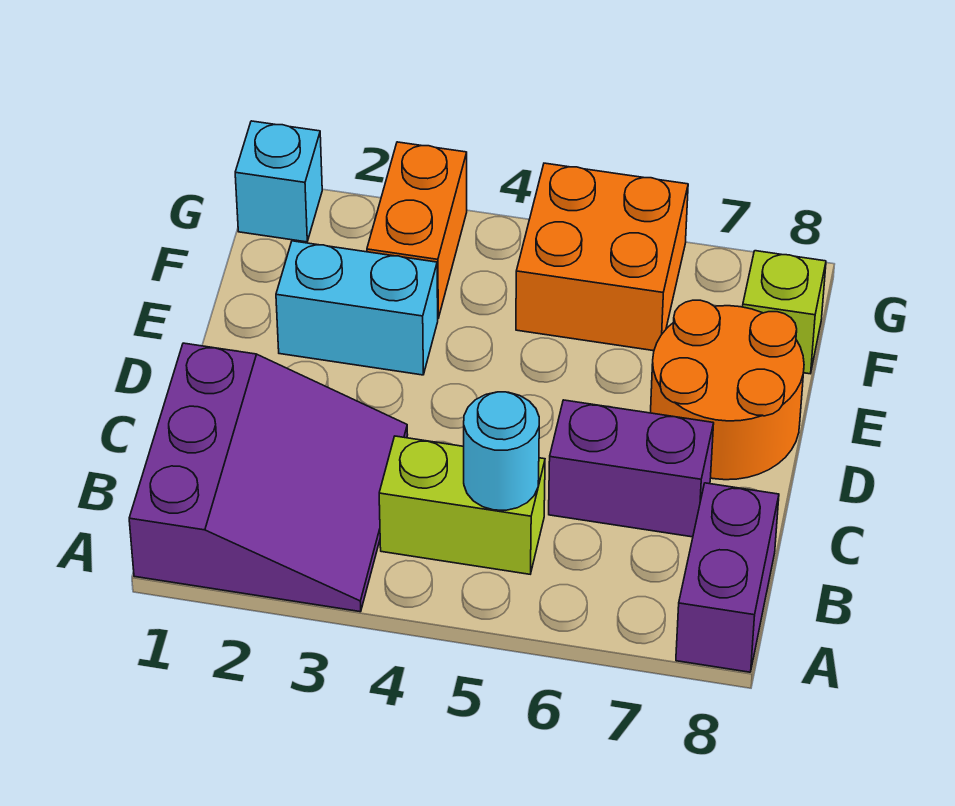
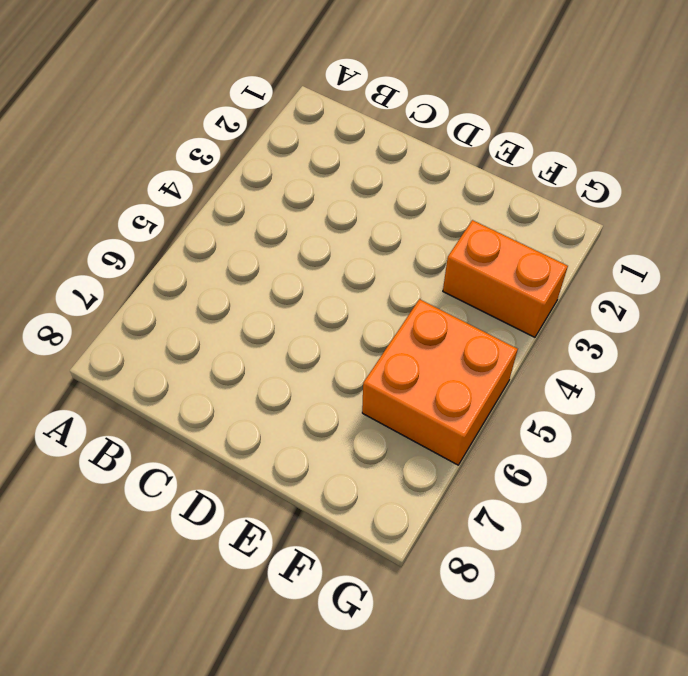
none -> purple 3x3 slope [129,343,408,612]
none -> purple 1x2 brick [676,483,779,672]

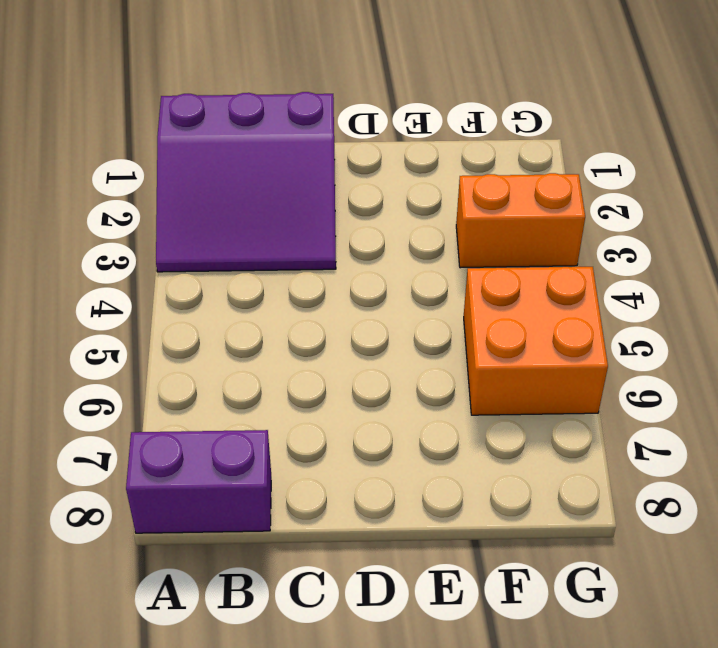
none -> lime 1x2 brick [379,436,545,574]
none -> purple 1x2 brick [549,400,714,537]

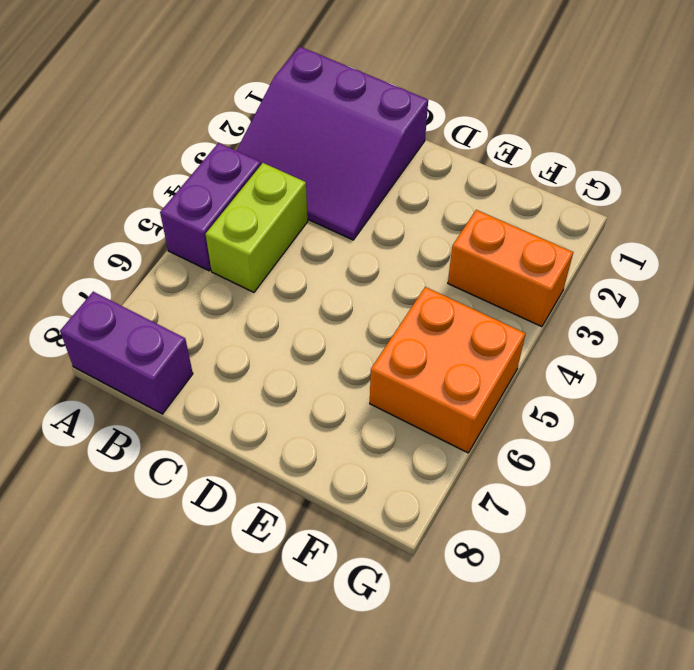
purple 1x2 brick [160,143,261,271] -> purple 1x2 brick moved to [549,400,714,537]
none -> orange 2x2 round brick [651,300,804,480]
none -> cyan 1x2 brick [276,241,438,375]

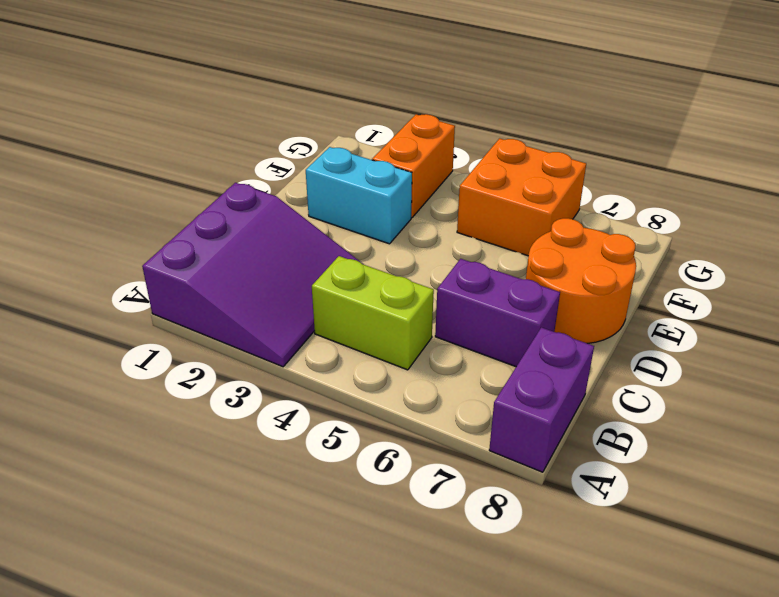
none -> lime 1x1 brick [743,251,826,374]
none -> cyan 1x1 brick [235,121,322,242]

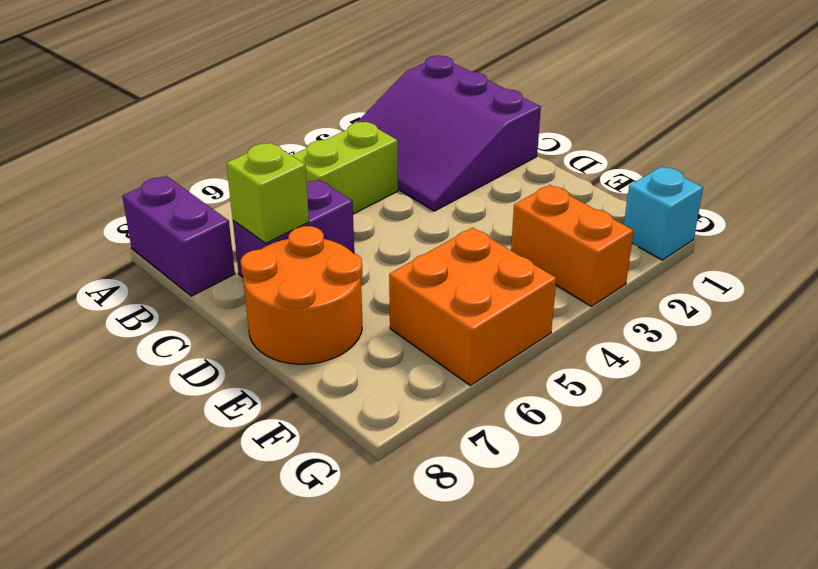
lime 1x1 brick [226,143,309,244] -> lime 1x1 brick moved to [743,251,826,374]
none -> cyan 1x2 brick [276,241,438,375]
none -> cyan 1x1 round brick [464,392,539,510]

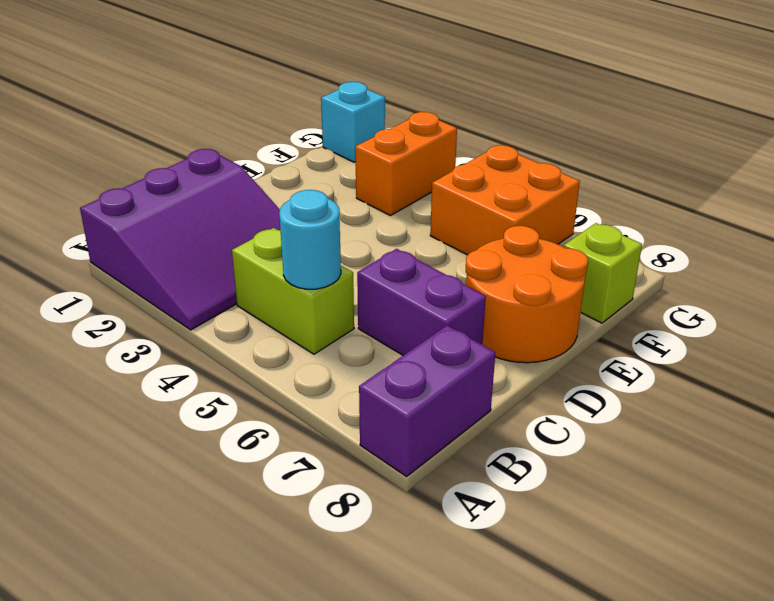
none -> cyan 1x2 brick [276,241,438,375]

